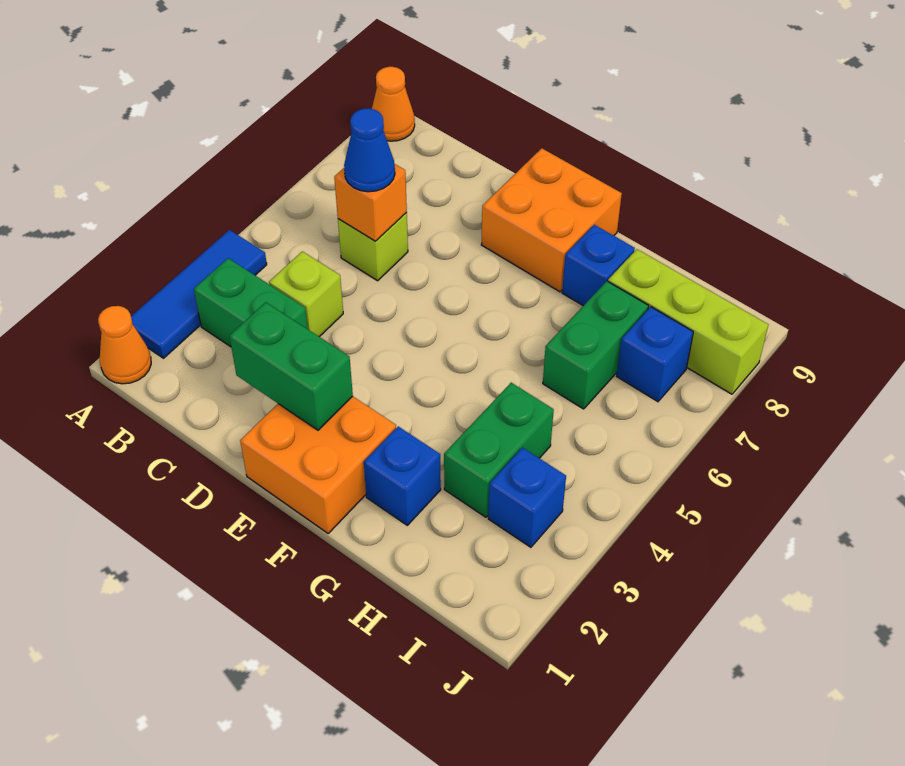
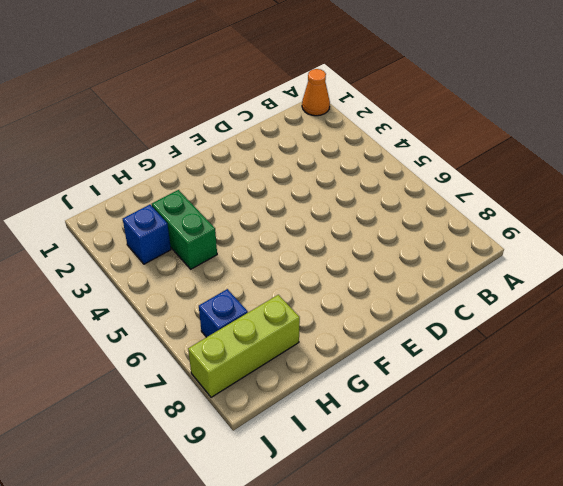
none -> blue 1x3 tile [131,230,267,358]
none -> orange 1x1 cone [372,67,415,141]
none -> green 1x2 brick [194,258,308,347]

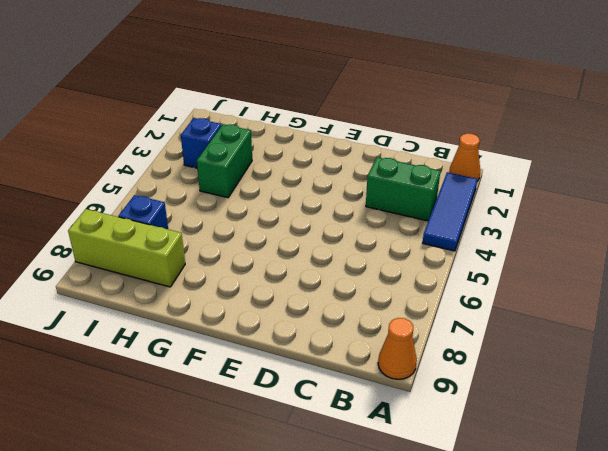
none -> lime 1x1 brick [269,251,343,337]
none -> lime 1x1 brick [338,213,408,281]
none -> orange 2x2 brick [240,396,396,533]

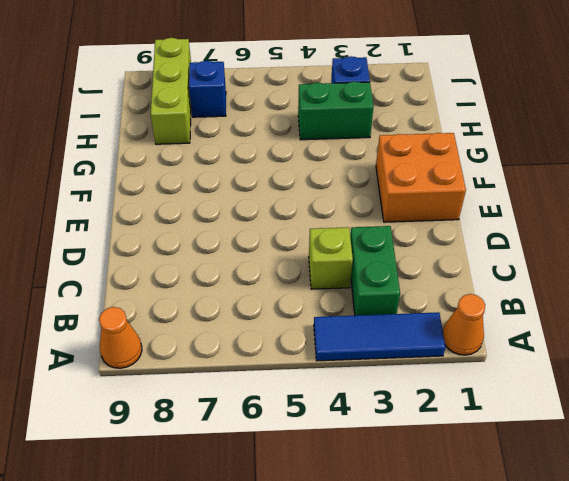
none -> lime 1x1 brick [338,213,408,281]
none -> orange 2x2 brick [481,148,622,292]
none -> blue 1x1 brick [364,426,441,525]

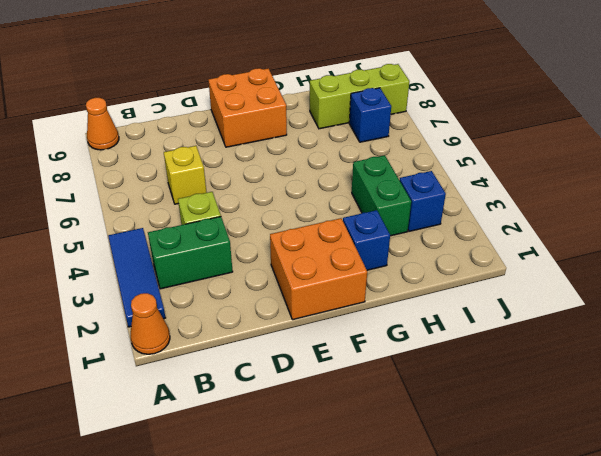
yellow 1x1 brick [164,146,207,204] -> lime 1x1 brick [338,213,408,281]
none -> blue 1x1 brick [562,225,635,306]
none -> green 1x2 brick [543,281,649,409]
none -> orange 1x1 brick [334,164,407,241]

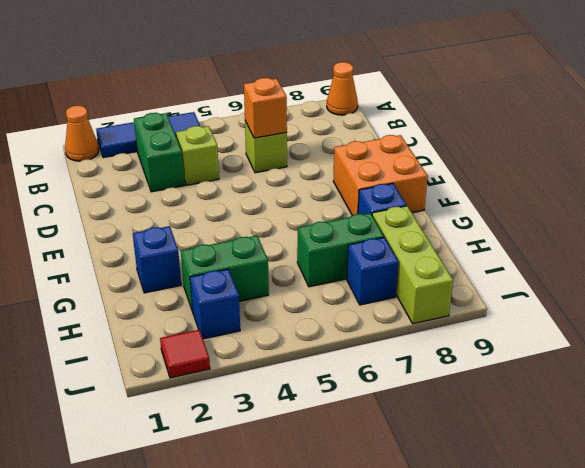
red 1x1 tile [160,330,210,378] -> none
none -> orange 2x2 brick [240,396,396,533]
none -> green 1x2 brick [229,302,353,430]
none -> blue 1x1 cone [344,108,395,192]

